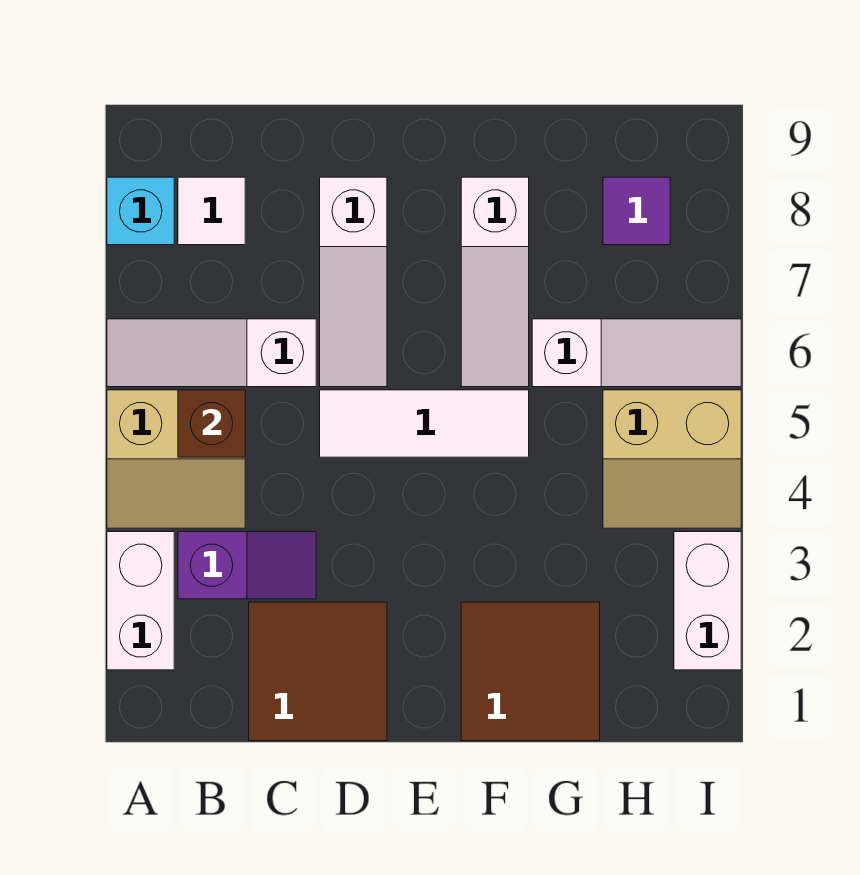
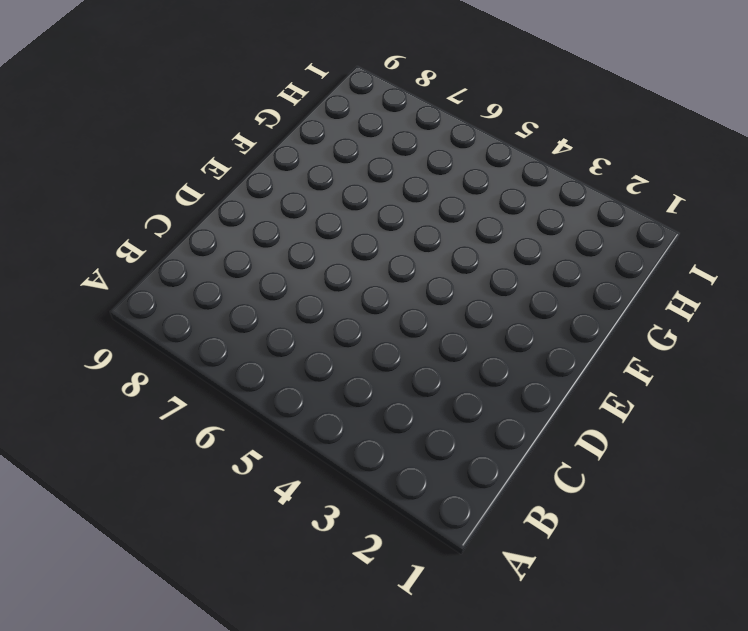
none -> white 1x2 brick [107,532,174,670]
none -> tan 2x2 slope [107,390,245,528]
none -> white 1x3 slope [107,319,316,387]

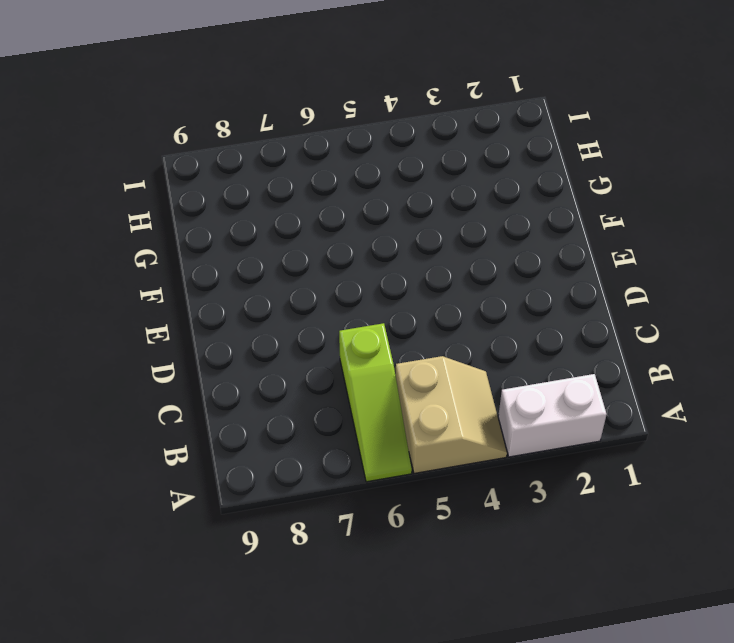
lime 1x3 slope [339,323,412,482] -> white 1x3 slope [107,319,316,387]
none -> cyan 1x1 brick [107,177,174,245]
none -> purple 1x2 slope [178,532,316,599]
none -> white 1x1 tile [178,177,245,245]

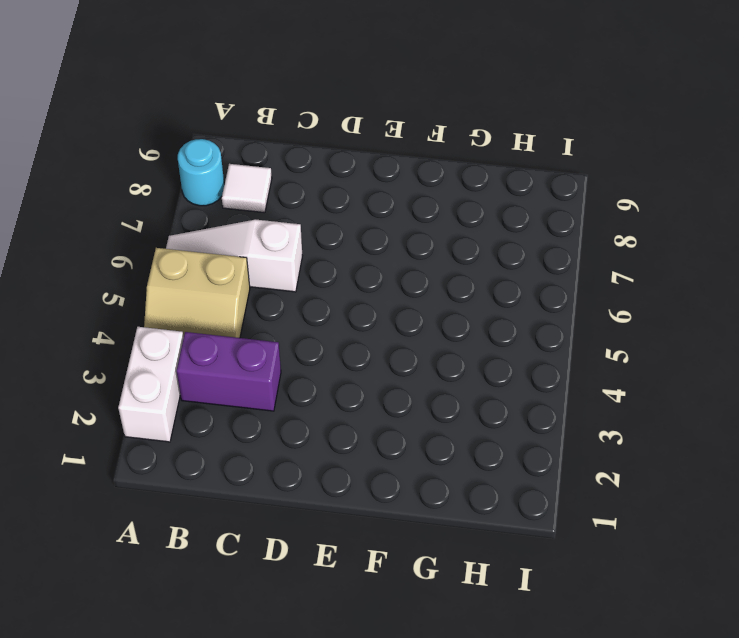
cyan 1x1 round brick [178,139,224,206] -> cyan 1x1 brick [107,177,174,245]
purple 1x2 brick [177,332,281,411] -> purple 1x2 slope [178,532,316,599]
none -> brown 2x2 tile [249,602,387,741]
none -> white 1x3 tile [320,390,529,457]
none -> white 1x3 slope [320,177,387,387]

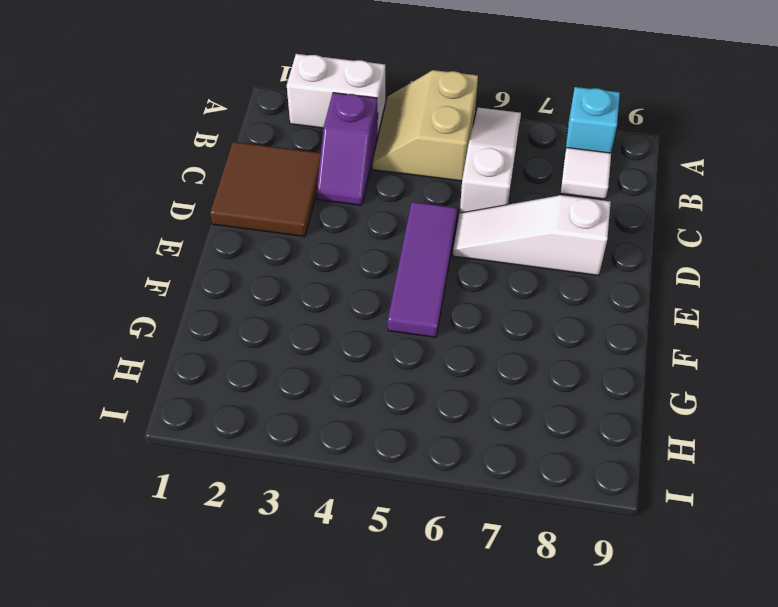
purple 1x3 tile [388,202,458,337] -> white 1x3 tile [320,390,529,457]
none -> brown 2x2 tile [461,602,600,741]
none -> white 1x3 slope [461,177,529,387]
none -> white 1x3 slope [532,319,741,387]

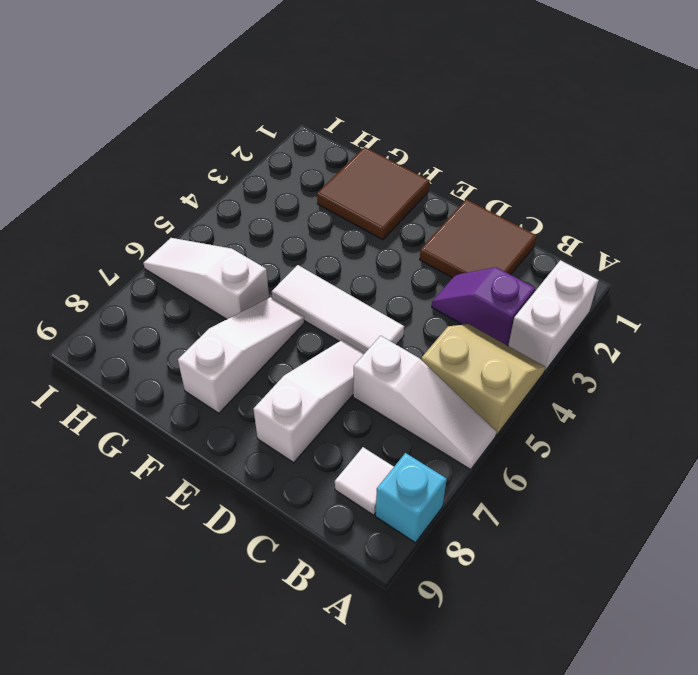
none -> tan 2x2 slope [603,390,741,528]
none -> purple 1x1 tile [603,177,670,245]
none -> white 1x2 brick [674,532,741,670]

